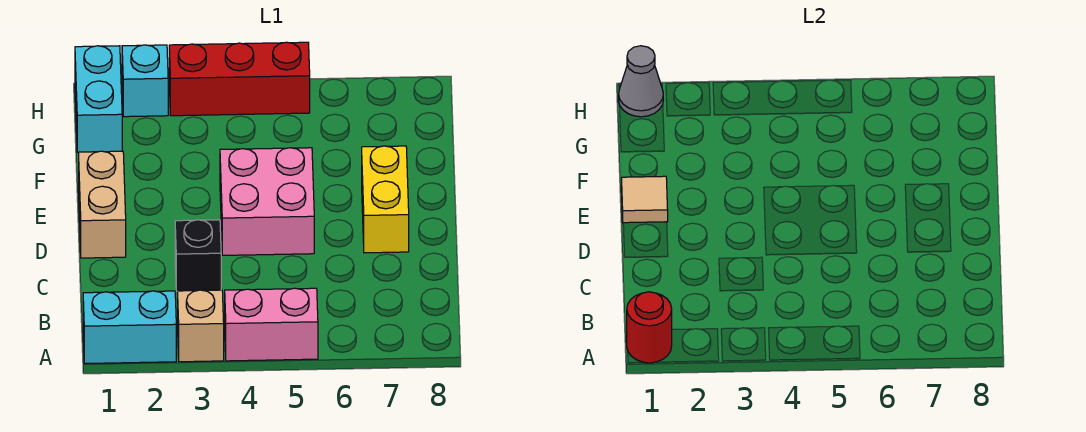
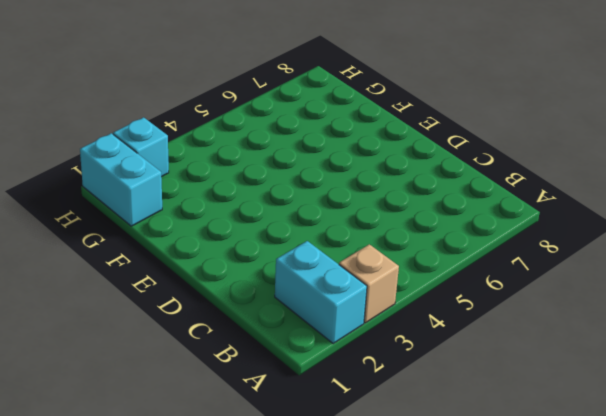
cyan 1x2 brick [275,241,367,344] -> cyan 1x2 brick turned to [83,291,176,364]
none -> pink 1x2 brick [225,288,318,361]
none -> black 1x1 brick [175,220,221,291]
none -> tan 1x2 brick [79,151,126,258]

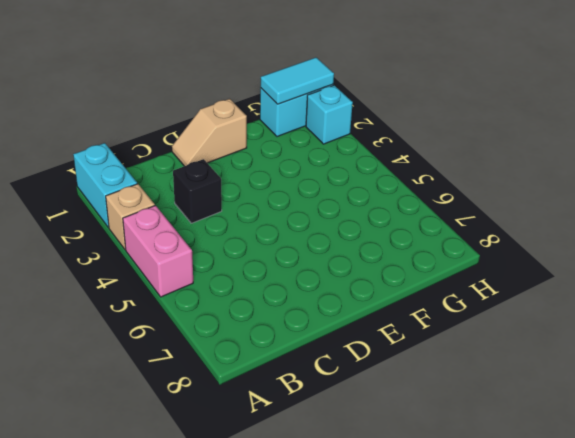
tan 1x2 slope [172,99,247,166] -> tan 1x2 brick [79,151,126,258]
cyan 1x2 tile [260,58,334,104] -> grey 1x1 cone [619,46,663,117]
none -> pink 2x2 brick [220,148,314,255]
none -> yellow 1x2 brick [362,146,409,253]
none -> red 1x3 brick [169,42,310,116]

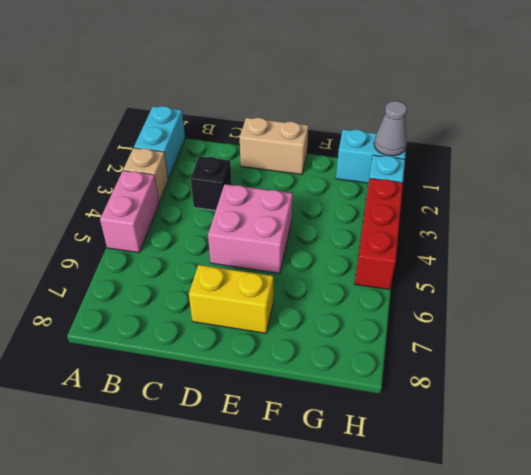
none -> red 1x1 round brick [627,292,672,363]
none -> tan 1x1 tile [622,176,668,223]

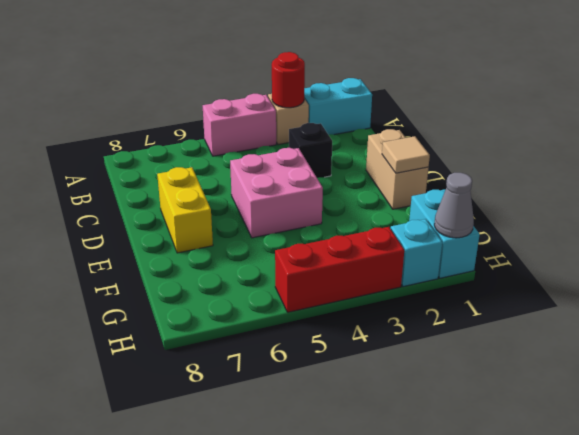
red 1x1 round brick [272,52,305,108] -> red 1x1 round brick moved to [627,292,672,363]

